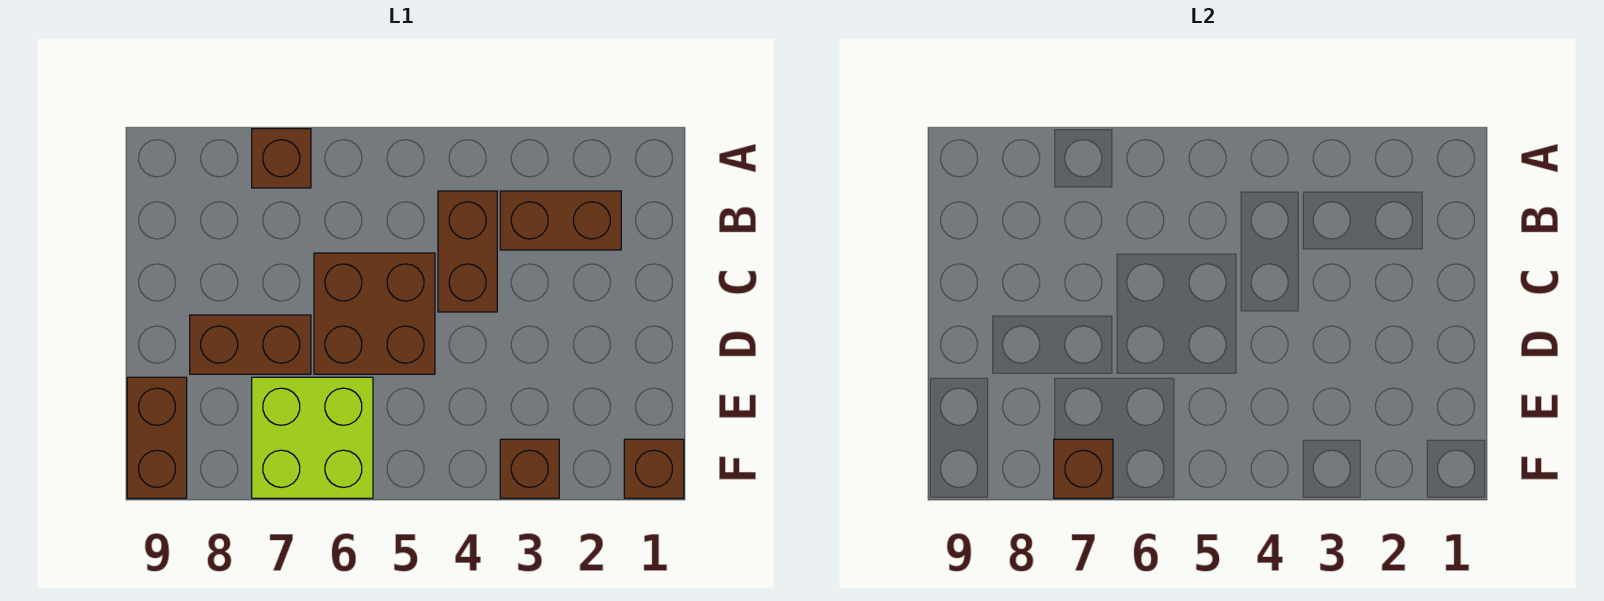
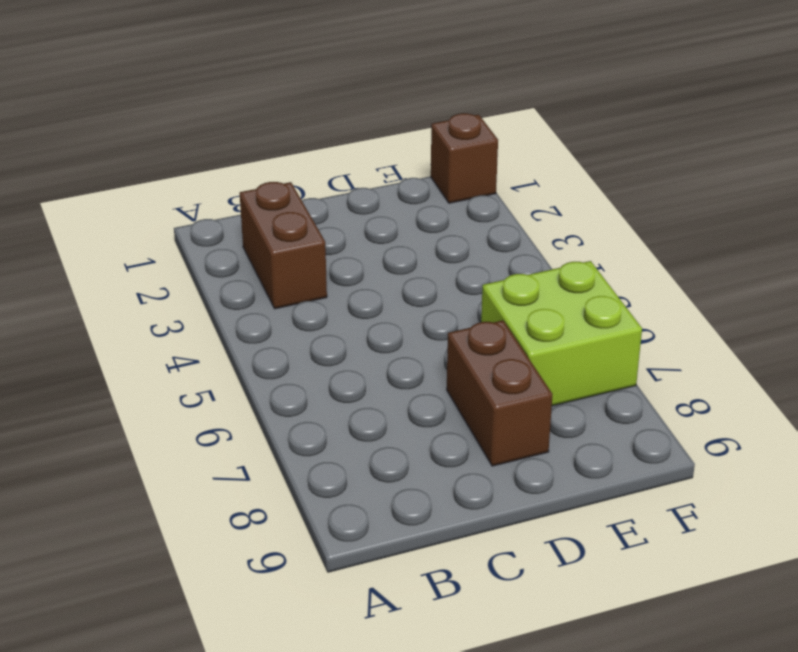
none -> brown 1x1 brick [252,129,311,188]
none -> brown 1x2 brick [438,191,497,312]

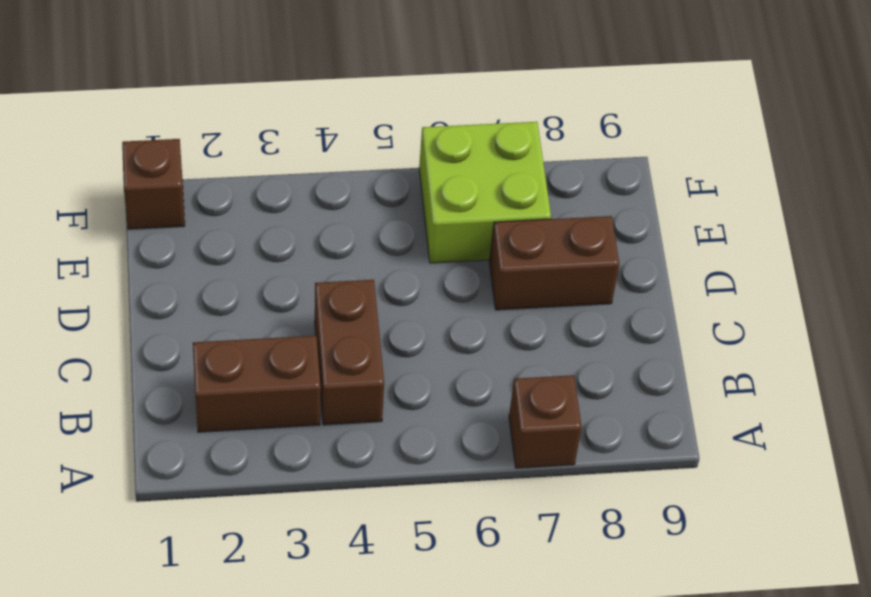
none -> brown 2x2 brick [314,253,435,374]
none -> brown 1x2 brick [127,377,187,498]

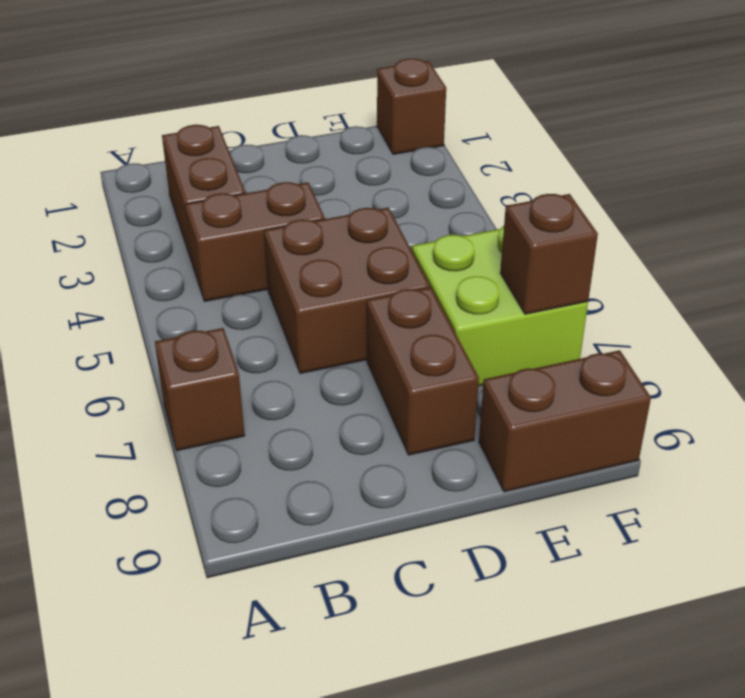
none -> brown 1x1 brick [500,439,559,498]

